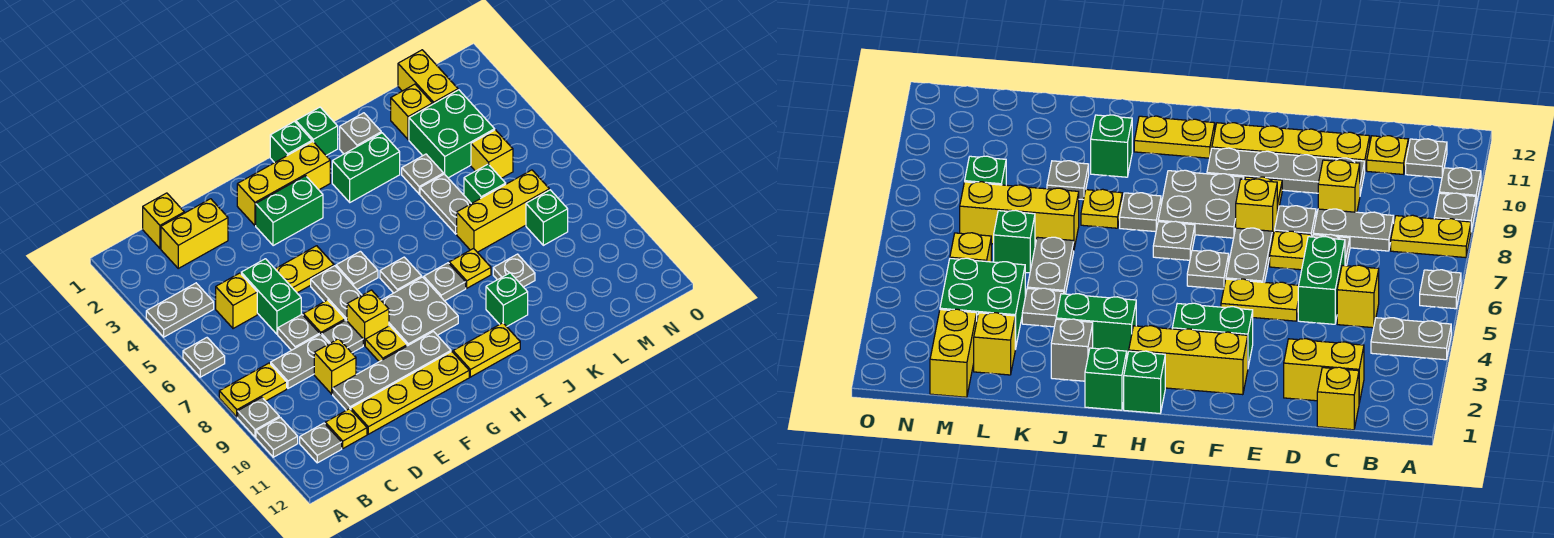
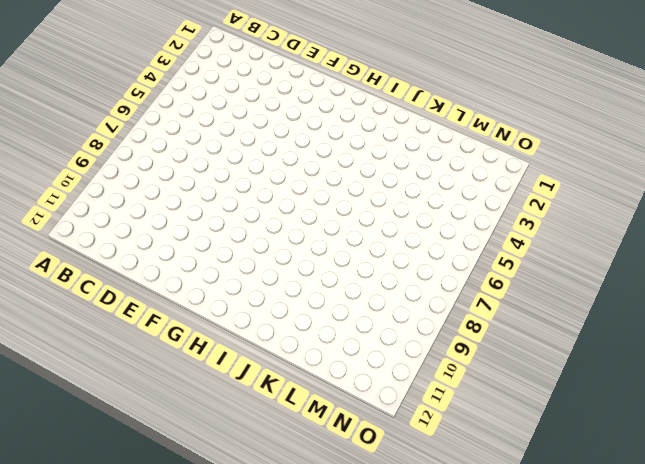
none -> grey 1x2 plate [146,283,214,337]
none -> grey 1x1 plate [183,338,225,377]
none -> yellow 1x2 plate [219,363,287,417]
none -> grey 1x1 plate [238,397,279,437]

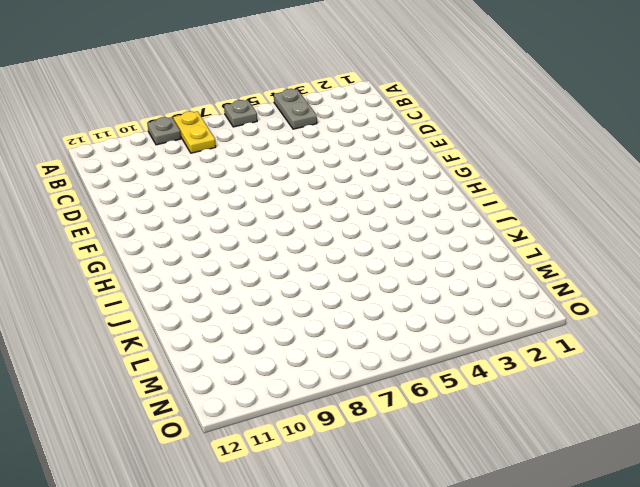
none -> grey 1x1 plate [256,417,298,457]
none -> grey 1x1 plate [300,423,342,463]
none -> yellow 1x1 brick [143,193,184,248]
none -> yellow 1x2 brick [161,199,228,268]

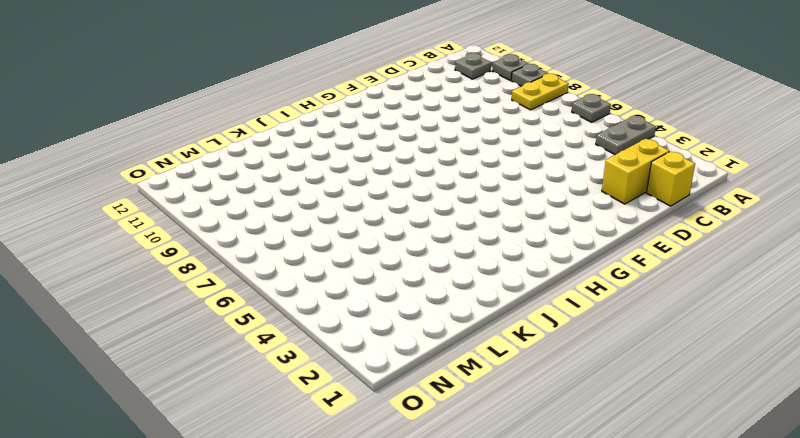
none -> yellow 1x1 brick [216,273,257,329]
none -> grey 1x2 plate [271,334,329,388]
none -> yellow 1x1 plate [325,409,367,448]
none -> green 1x2 brick [241,259,301,334]

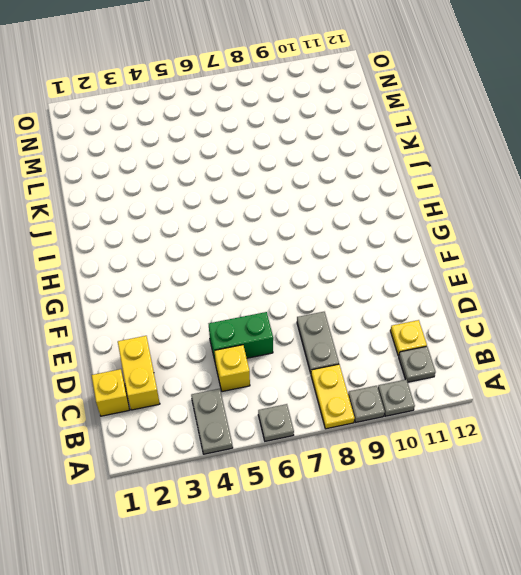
none -> grey 1x1 plate [278,314,320,350]
none -> yellow 1x1 brick [314,339,356,394]
none -> grey 1x4 plate [333,332,451,410]
none -> yellow 1x4 plate [351,352,469,434]

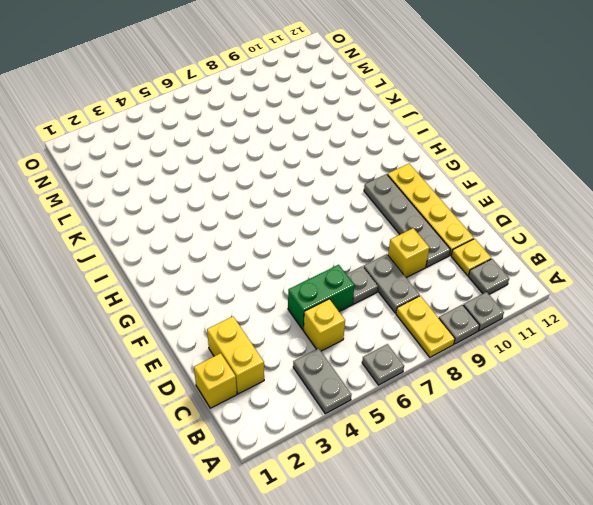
none -> yellow 1x2 plate [276,246,334,293]
none -> yellow 1x1 plate [303,300,345,335]
none -> grey 1x1 plate [322,320,363,353]
none -> yellow 1x3 brick [237,141,330,225]

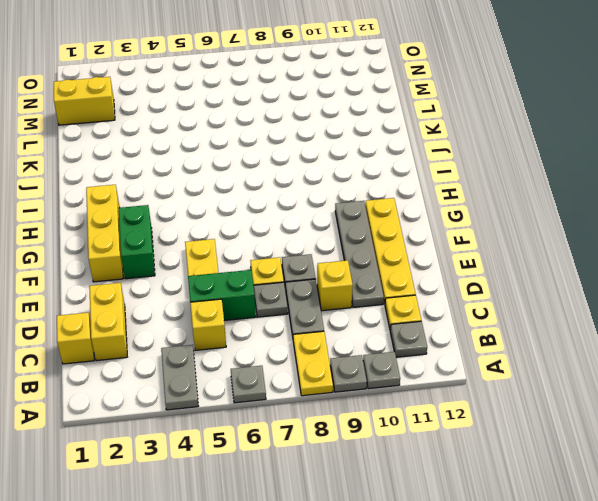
none -> grey 1x2 plate [311,266,362,321]
none -> yellow 1x1 brick [347,290,389,345]
none -> yellow 1x1 plate [365,326,407,362]
none -> grey 1x1 plate [336,251,378,289]

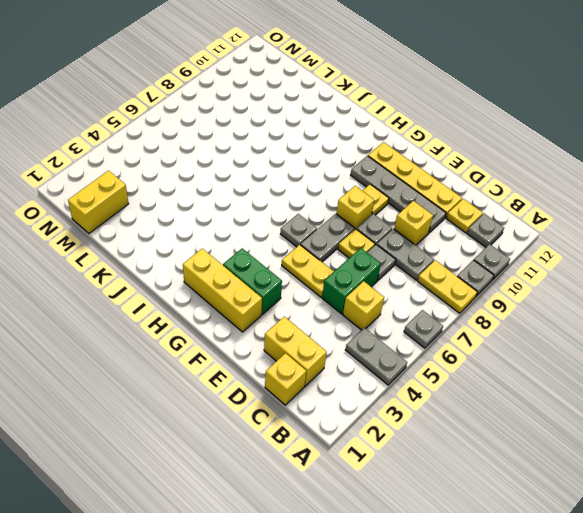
none -> grey 2x2 plate [381,277,458,346]
none -> green 1x1 brick [270,122,312,163]
none -> grey 1x1 plate [380,257,422,293]
none -> yellow 1x2 plate [453,323,520,377]

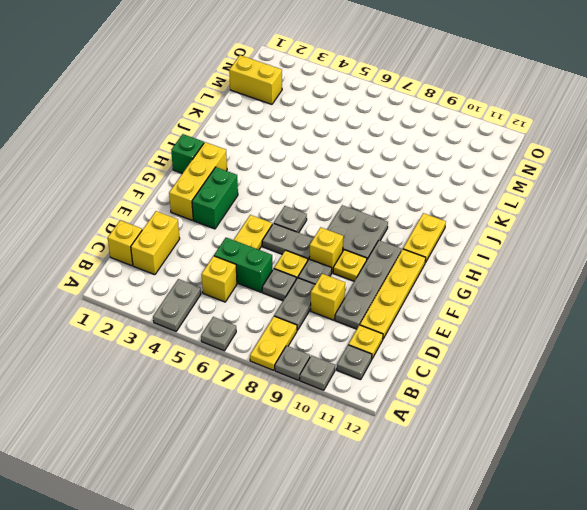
none -> grey 1x1 plate [380,257,422,293]
none -> green 1x1 brick [296,107,338,155]
none -> green 1x2 brick [332,133,400,202]
none -> grey 1x1 plate [424,263,466,301]

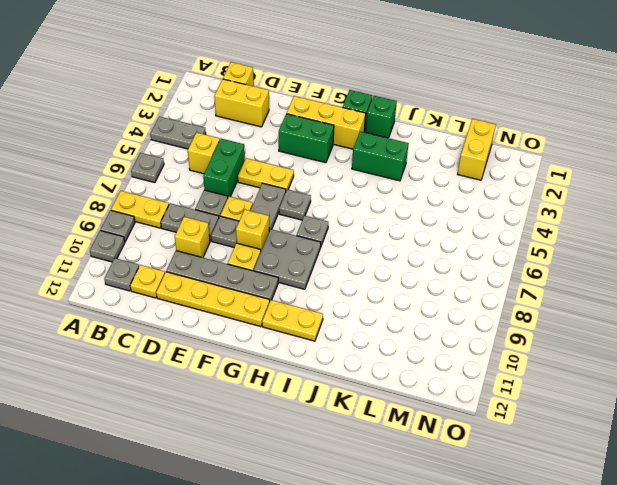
none -> grey 1x1 plate [424,263,466,301]
none -> grey 1x1 brick [340,113,381,154]
none -> yellow 1x1 plate [449,249,491,288]
none -> green 1x1 brick [486,273,528,327]

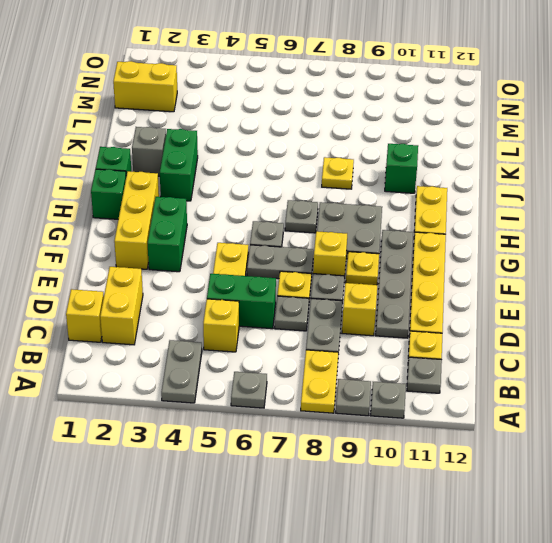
none -> grey 1x1 plate [424,263,466,301]
none -> grey 1x1 plate [402,154,443,194]
none -> grey 1x2 plate [420,174,471,234]
none -> yellow 1x3 brick [457,170,549,252]

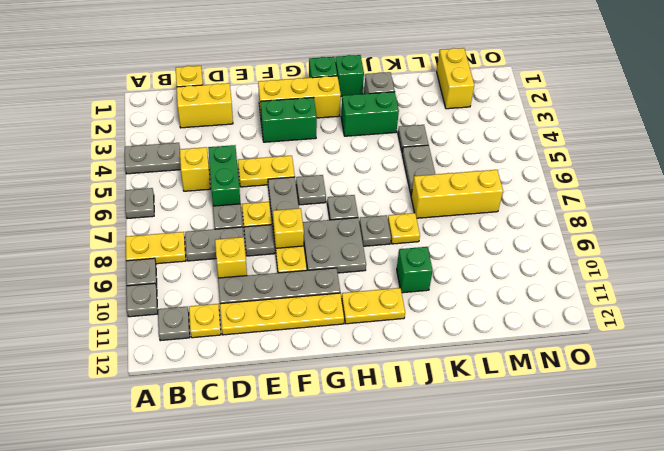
none -> grey 1x1 plate [493,254,535,287]
none -> yellow 1x1 brick [391,84,432,140]
none -> green 2x2 brick [409,90,495,178]
none -> green 1x1 brick [464,164,506,204]

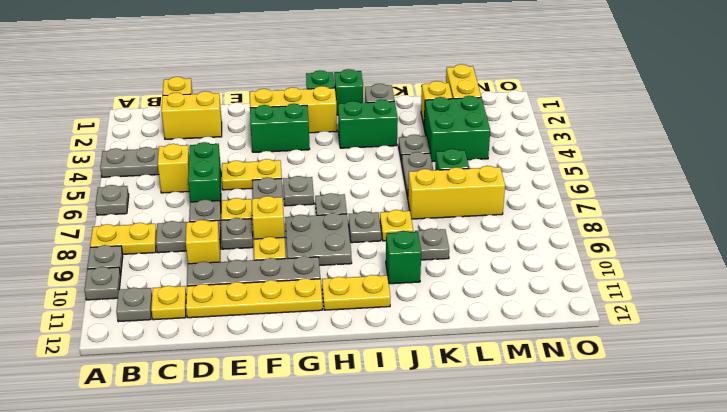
none -> yellow 1x1 brick [471,130,513,178]
none -> green 1x1 brick [526,190,568,245]

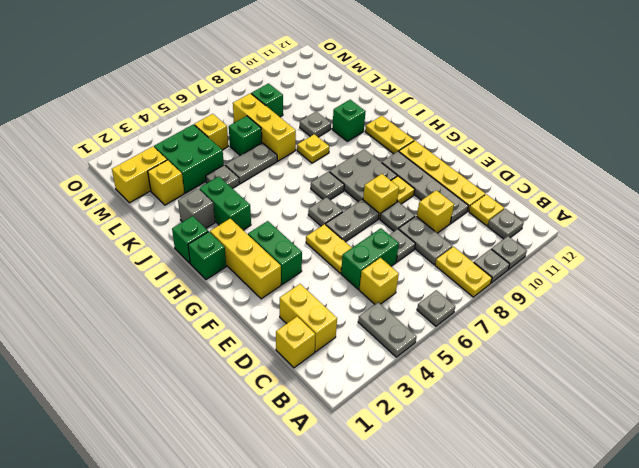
none -> yellow 1x1 plate [303,300,345,335]
none -> grey 1x1 plate [424,263,466,301]

